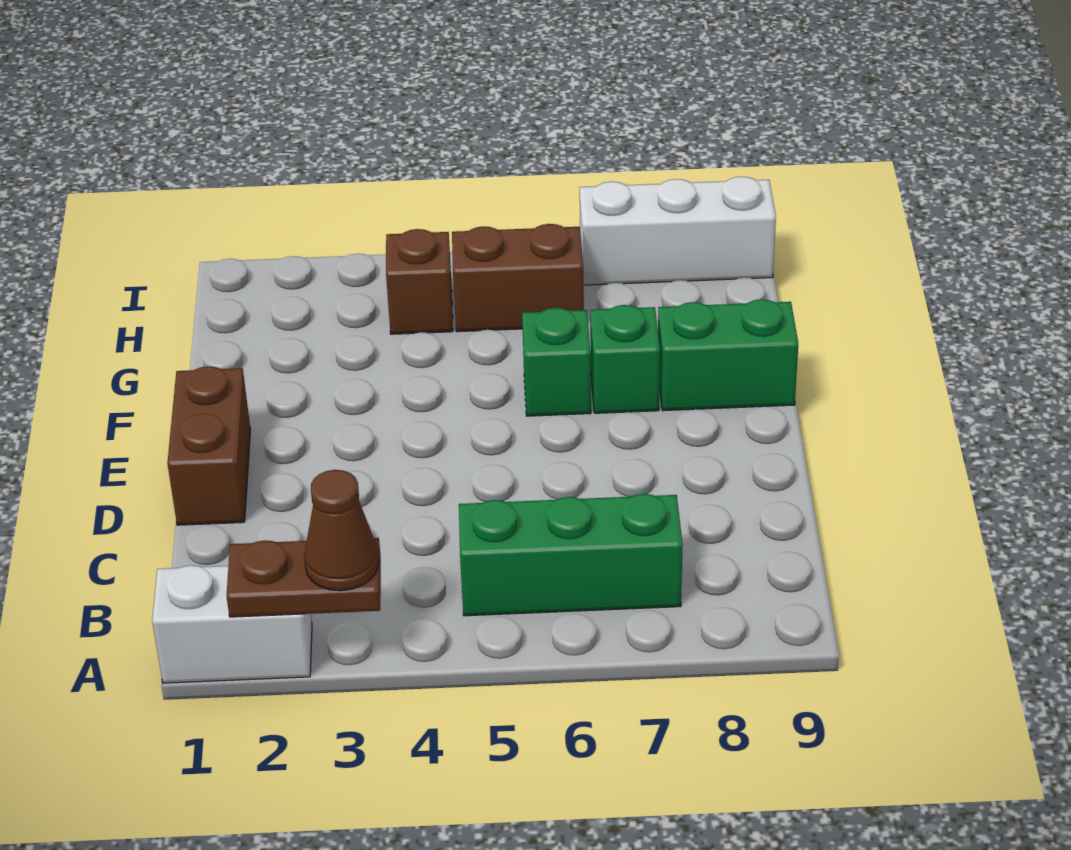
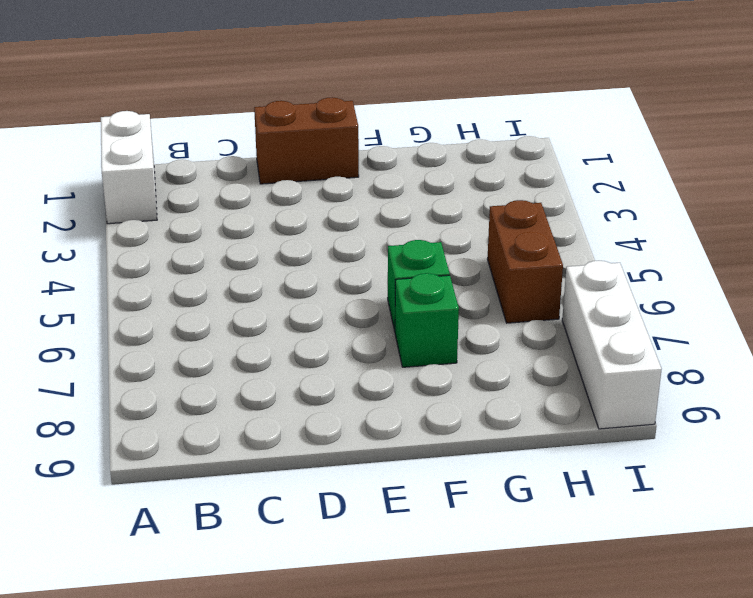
none -> green 1x3 brick [459,494,683,616]
none -> green 1x2 brick [658,299,798,411]

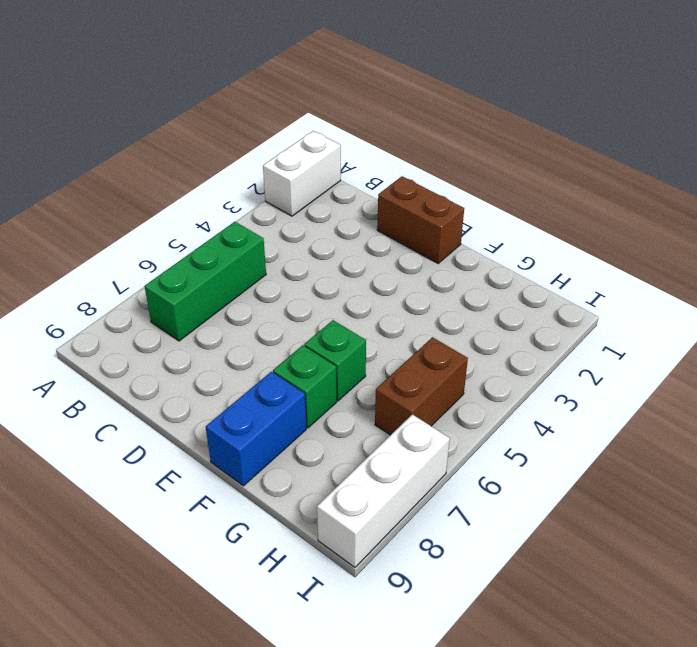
blue 1x2 brick [206,372,306,486] -> green 1x2 brick [658,299,798,411]
none -> brown 1x1 brick [386,229,453,334]
none -> brown 1x2 plate [227,538,381,617]

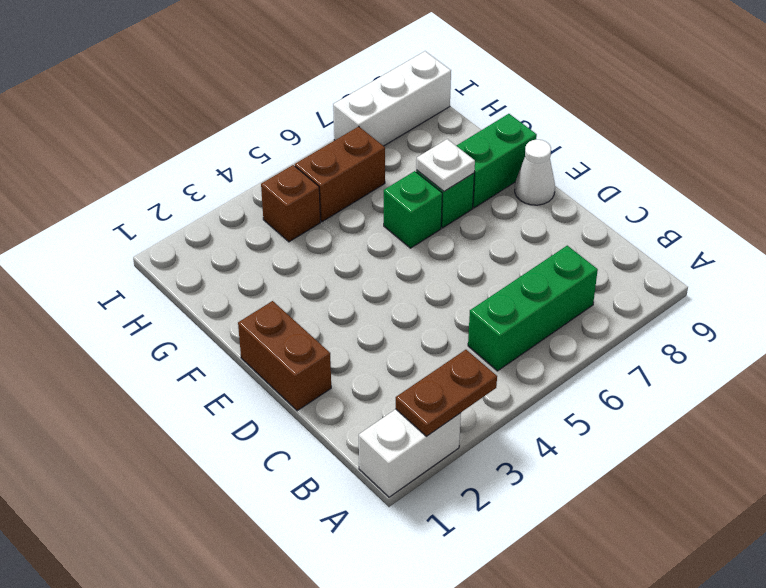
white 1x1 cone [515,140,555,205] -> none
white 1x1 plate [416,139,475,191] -> none
none -> brown 1x1 cone [304,470,379,591]

